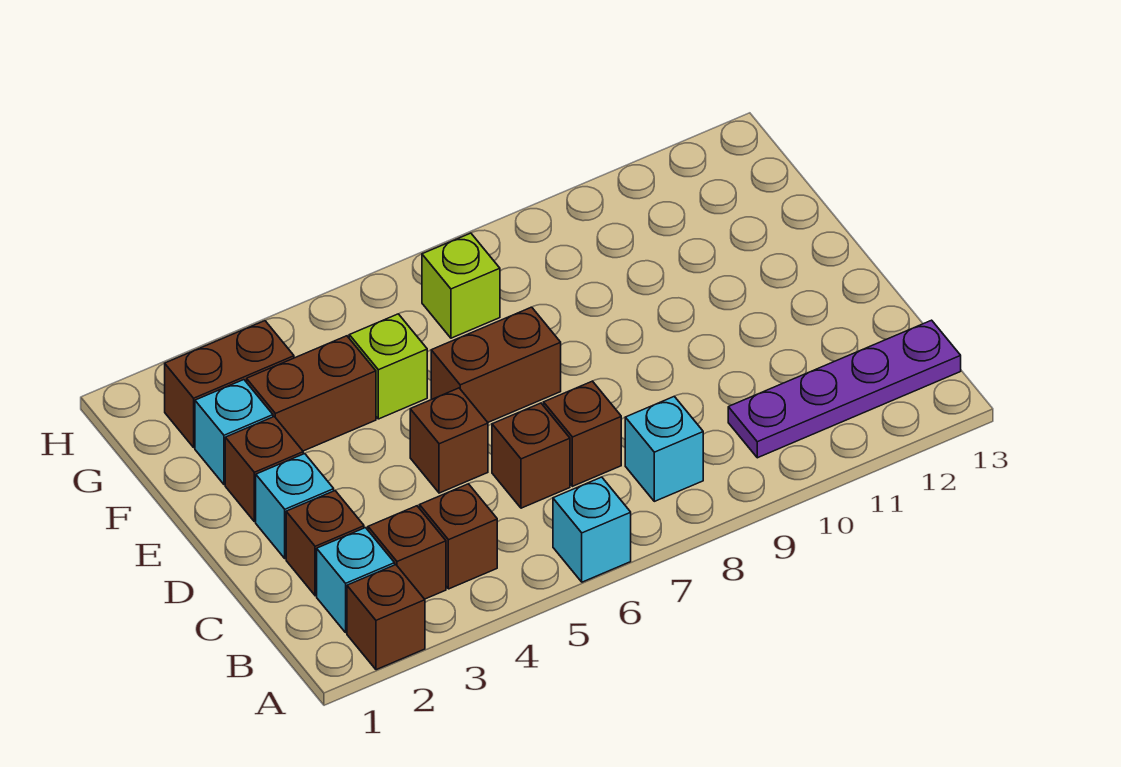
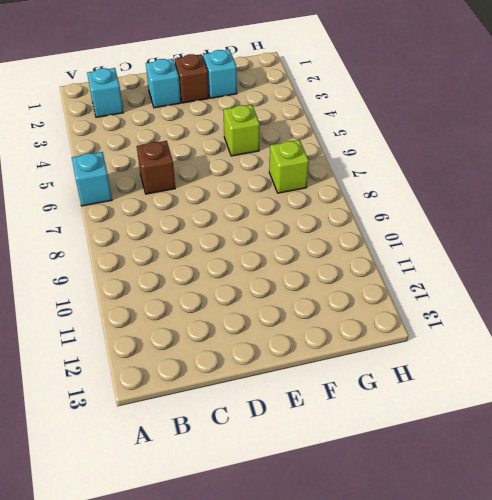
none -> brown 1x1 brick [347,565,425,670]
none -> brown 1x1 brick [368,506,446,599]
none -> brown 1x1 brick [420,484,497,589]

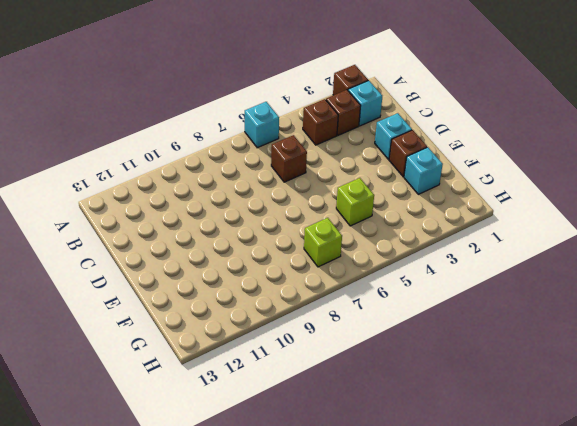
none -> cyan 1x1 brick [625,396,703,501]
none -> purple 1x4 plate [728,320,961,458]
none -> brown 1x1 brick [286,491,364,596]

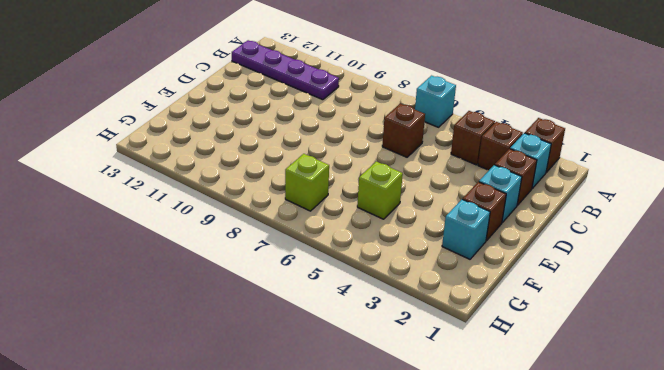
none -> cyan 1x1 brick [625,396,703,501]
none -> brown 1x1 brick [544,381,621,486]
none -> brown 1x1 brick [410,388,488,493]

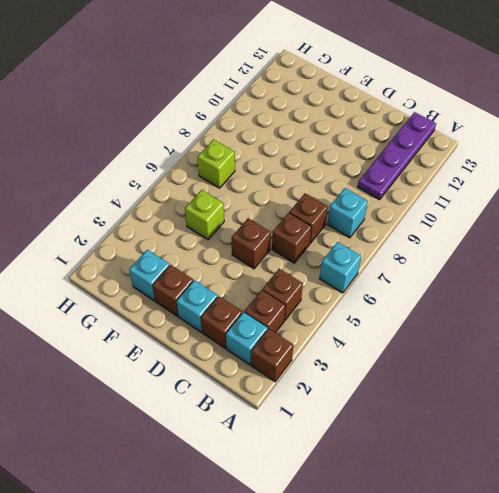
none -> brown 1x2 brick [431,307,561,422]
none -> brown 1x2 brick [247,336,376,451]
none -> brown 1x2 brick [165,321,294,447]

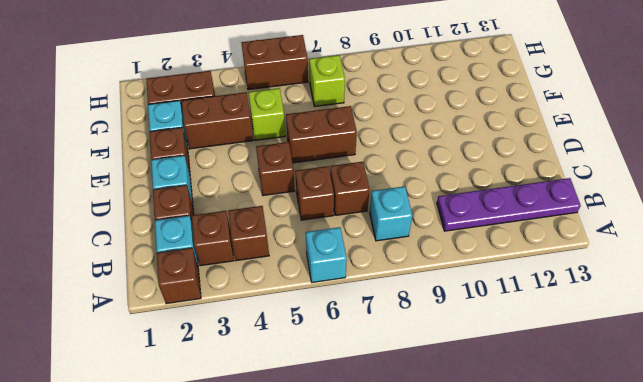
brown 1x2 brick [241,35,308,90] -> none

